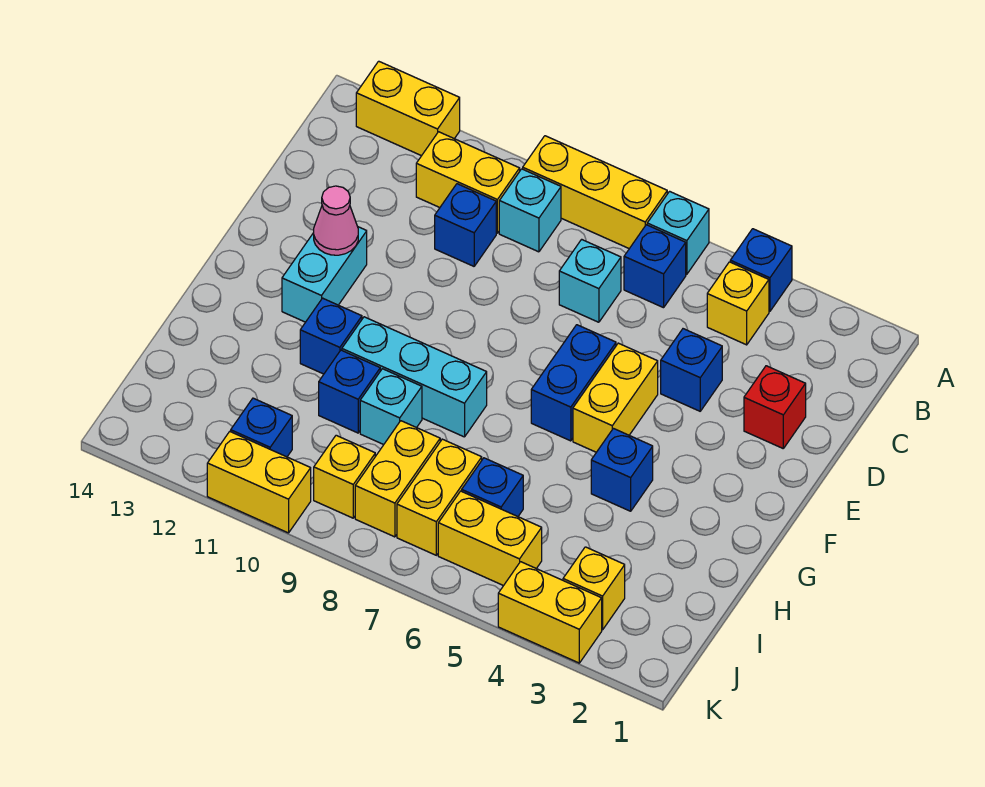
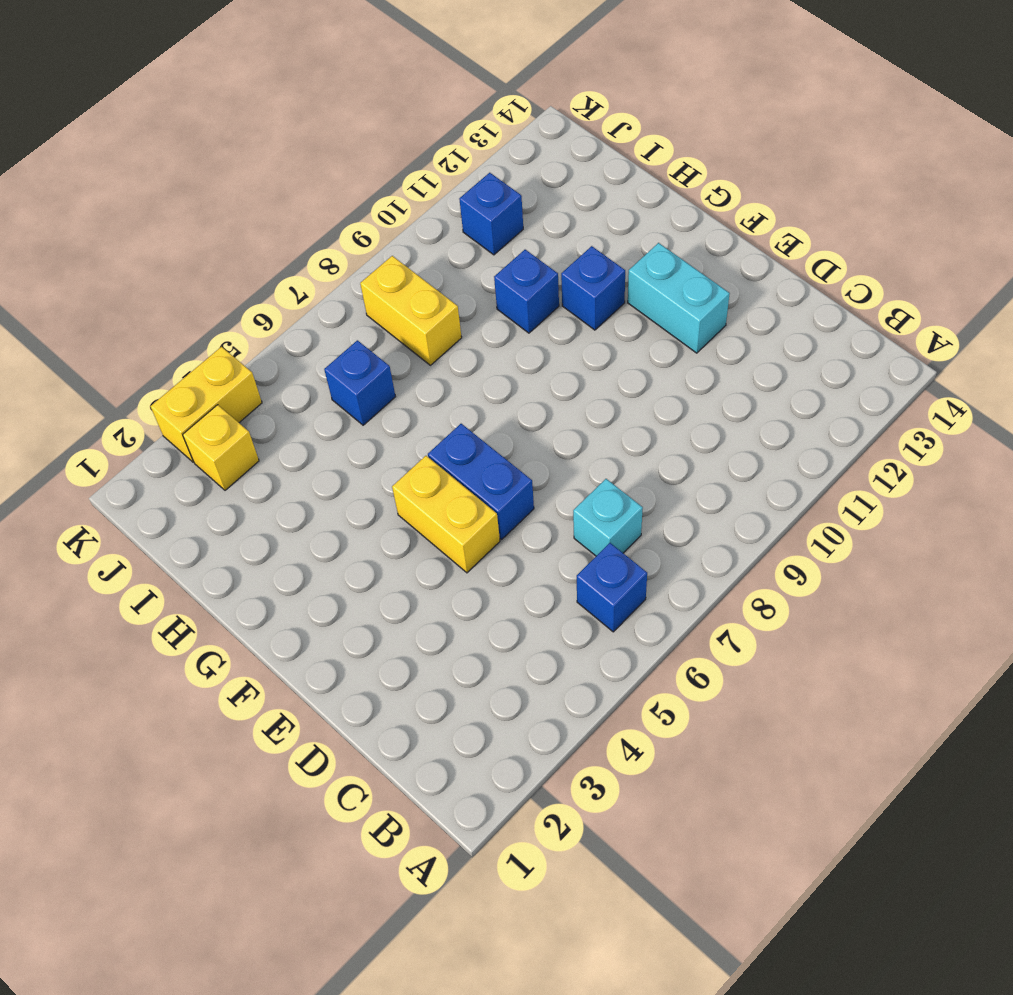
none -> blue 1x1 brick [730,229,792,312]
none -> cyan 1x1 brick [647,191,709,274]
none -> yellow 1x3 brick [523,136,667,249]
none -> yellow 1x2 brick [356,61,460,156]

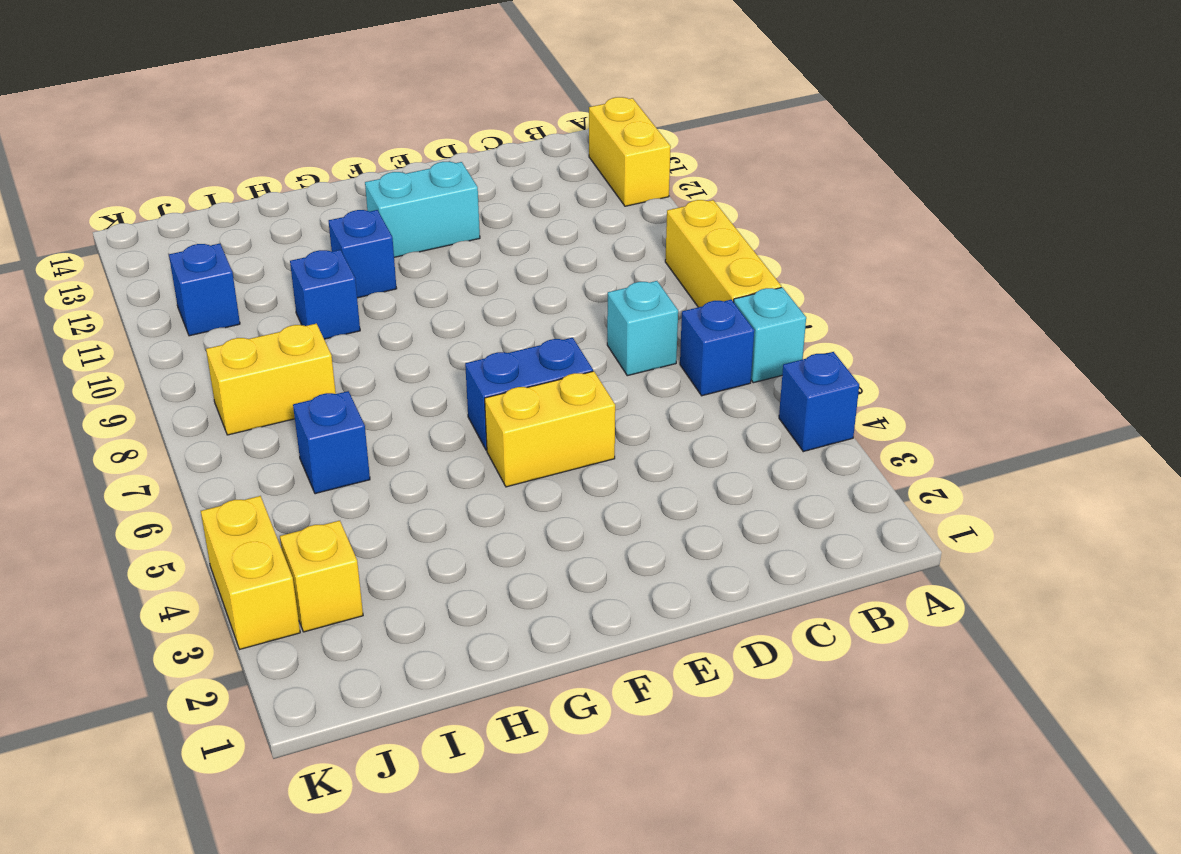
none -> yellow 1x1 brick [707,262,769,345]
none -> cyan 1x1 brick [499,169,561,252]
none -> yellow 1x2 brick [416,132,520,233]
none -> blue 1x1 brick [435,184,496,266]

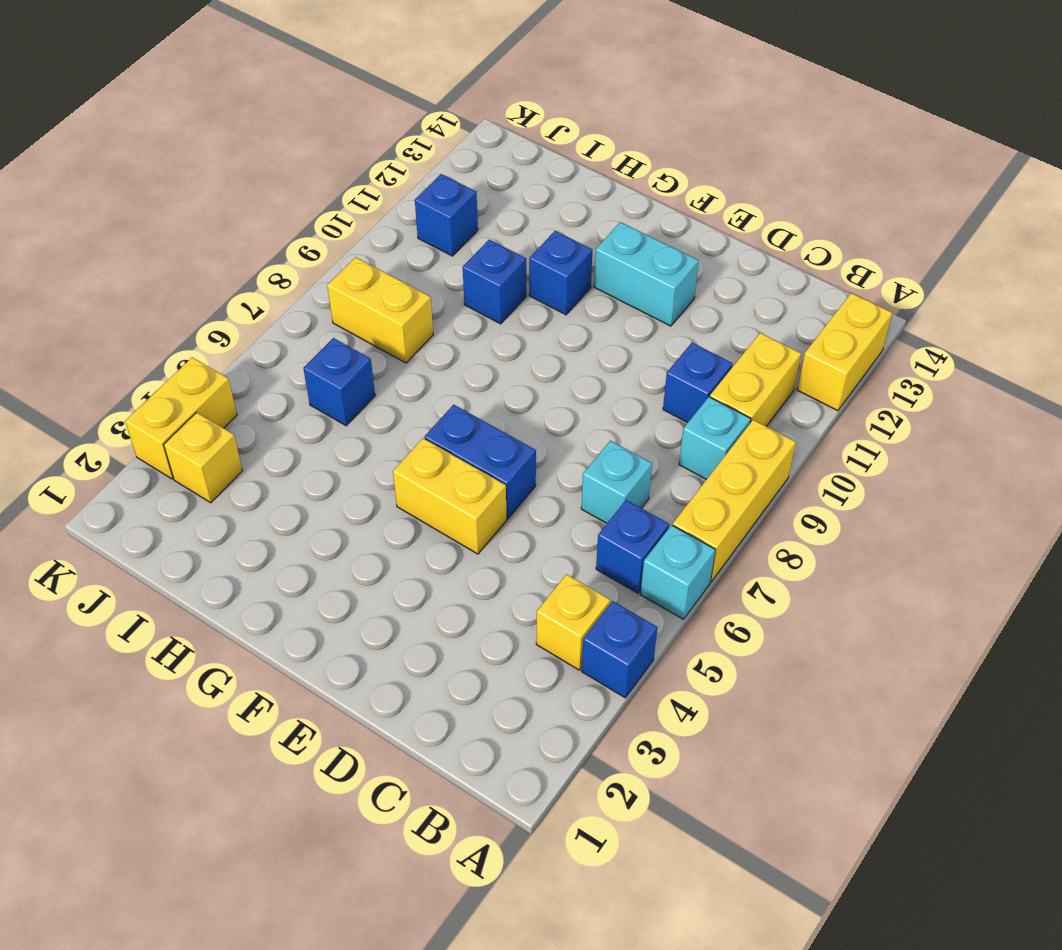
none -> red 1x1 brick [744,366,806,448]
none -> blue 1x1 brick [661,329,722,411]
none -> blue 1x1 brick [591,428,653,511]
none -> cyan 1x3 brick [342,317,487,437]

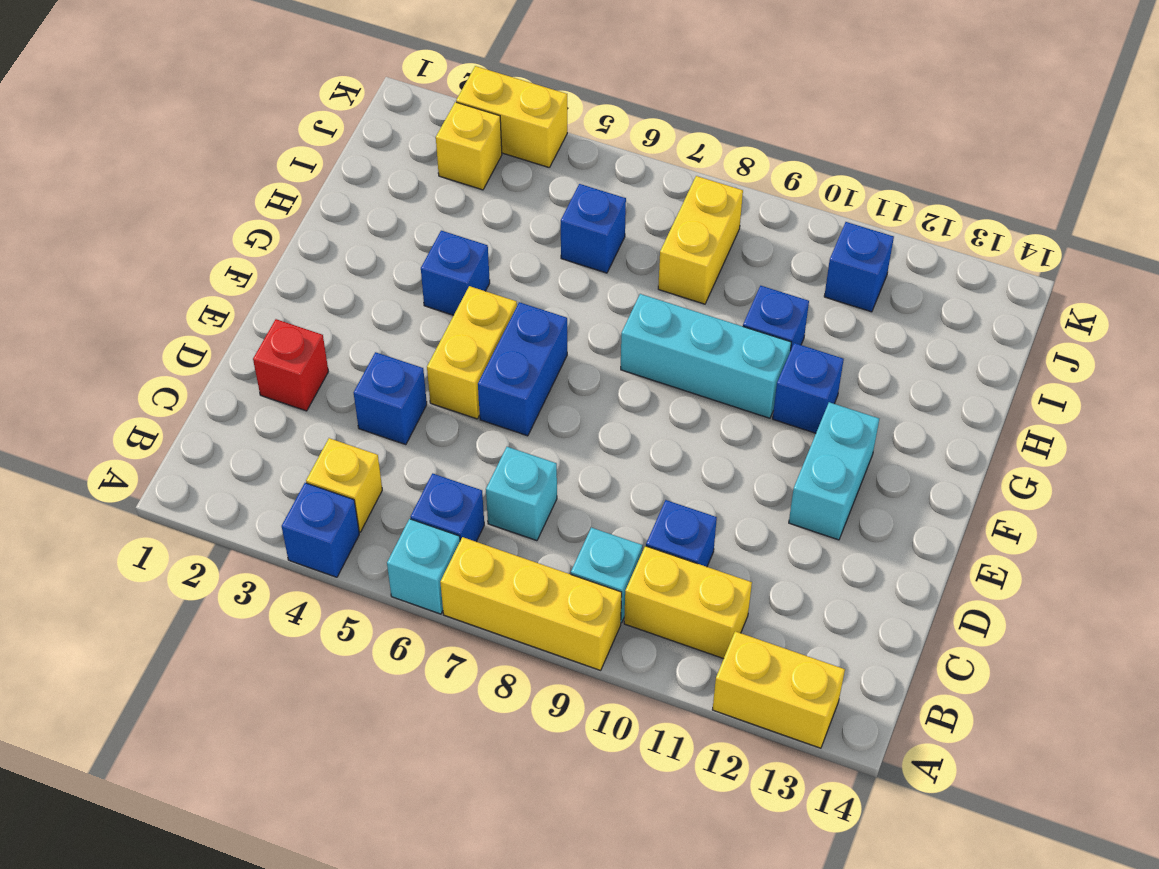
none -> cyan 1x1 brick [360,369,422,445]
none -> yellow 1x2 brick [397,439,482,555]
none -> yellow 1x2 brick [438,491,542,586]
none -> yellow 1x1 brick [314,435,375,518]

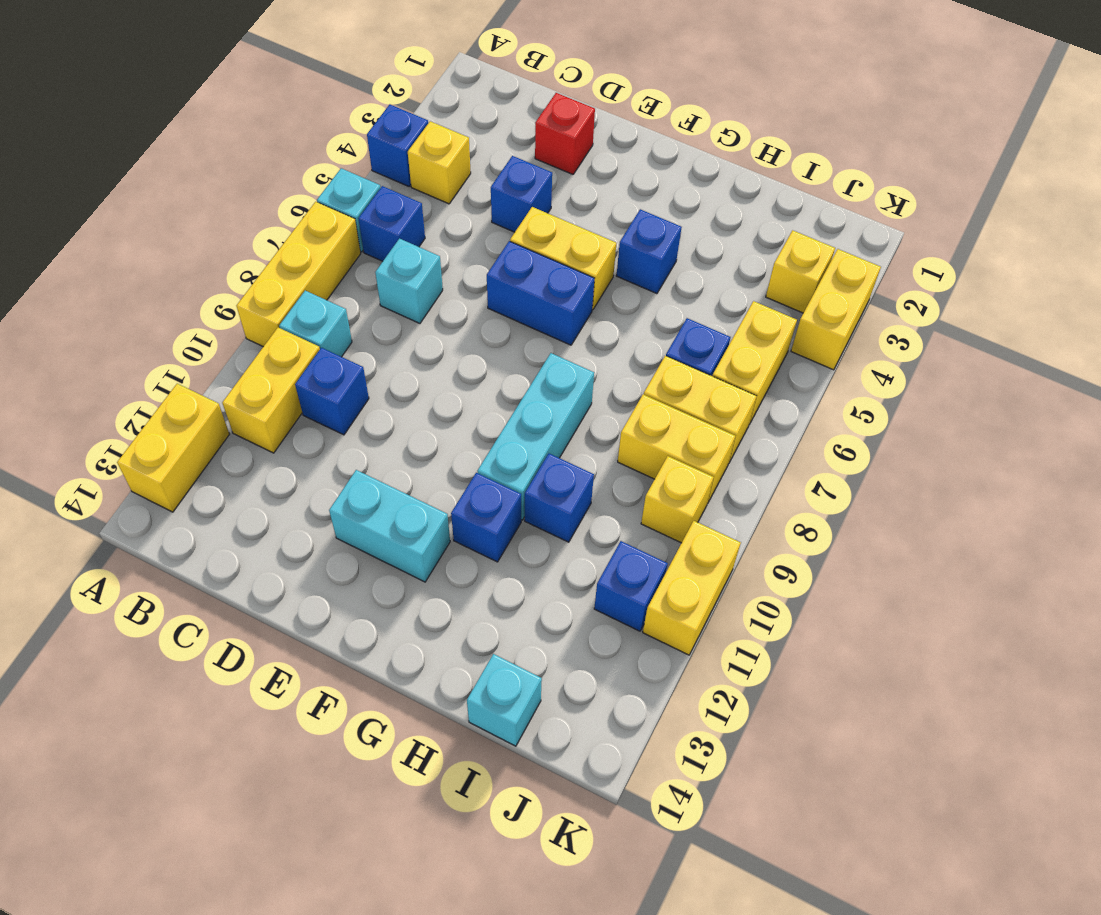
cyan 1x1 brick [467,654,542,746] -> cyan 1x1 brick moved to [360,369,422,445]
none -> pink 1x1 cone [314,186,358,255]

